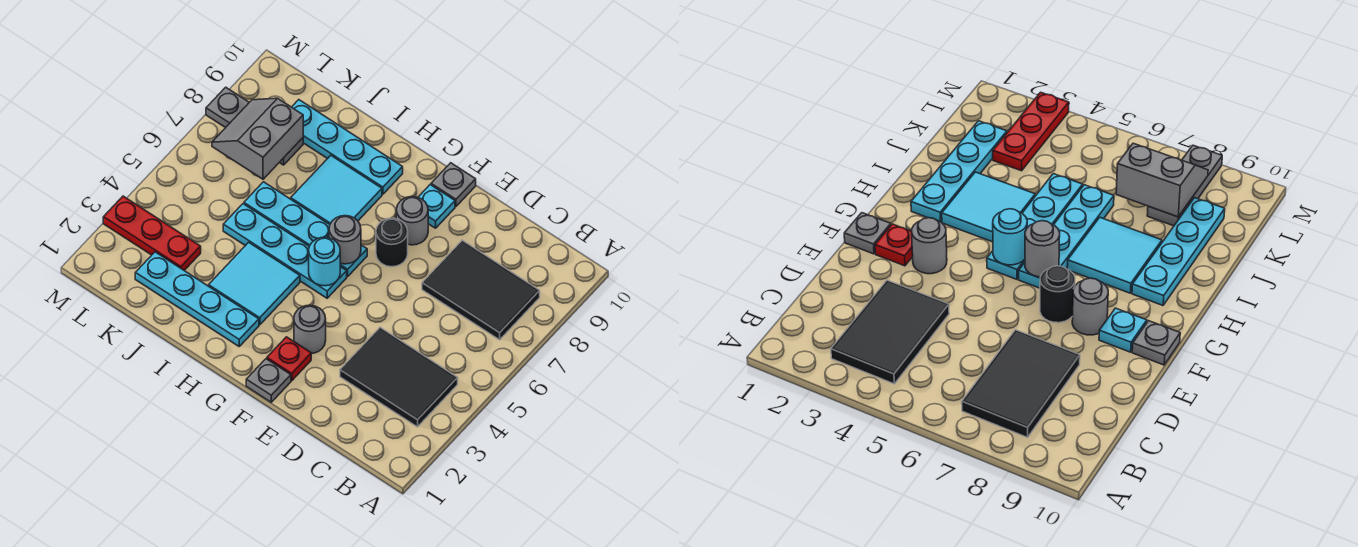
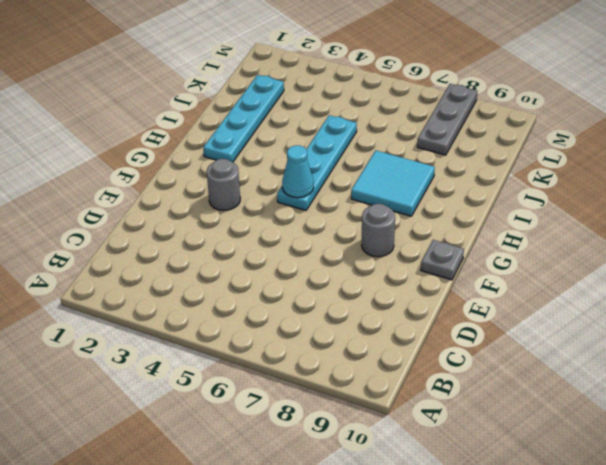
cyan 1x1 cone [282,145,314,198] -> cyan 1x1 round brick [309,237,340,286]
none -> black 2x3 tile [340,327,458,427]
none -> black 2x3 tile [422,240,540,340]
none -> grey 1x1 plate [246,359,291,402]

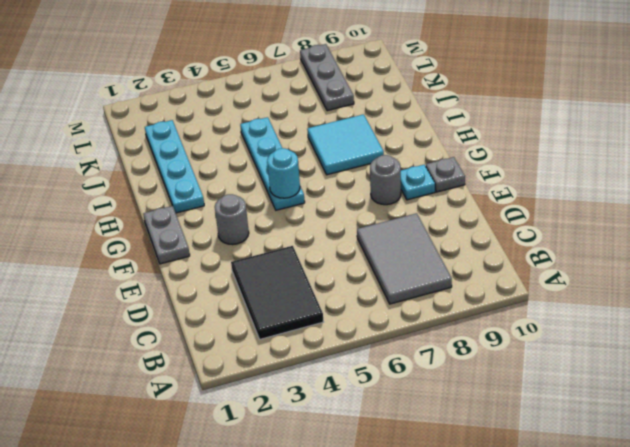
grey 2x3 tile [357,213,452,304] -> black 2x3 tile [422,240,540,340]
grey 1x2 plate [143,206,190,264] -> grey 1x1 plate [246,359,291,402]
none -> red 1x1 plate [267,337,311,381]
none -> black 1x1 round brick [376,218,408,267]
none -> cyan 1x4 plate [244,182,367,276]

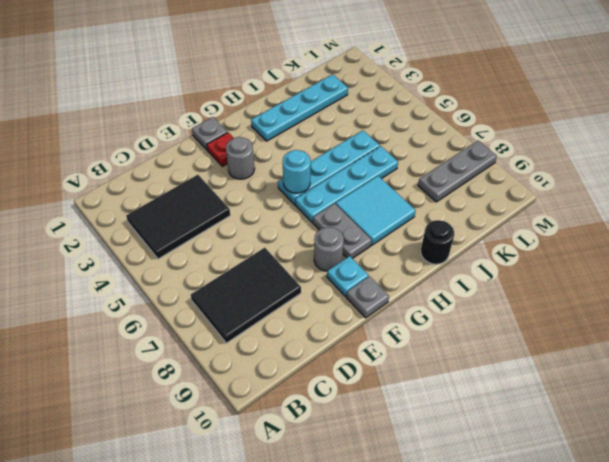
grey 1x2 plate [313,203,372,259] -> none
black 1x1 round brick [421,220,454,264] -> black 1x1 round brick moved to [376,218,408,267]
none -> cyan 2x2 tile [209,242,300,325]
none -> cyan 1x4 plate [292,100,403,194]
none -> red 1x3 plate [103,196,201,270]

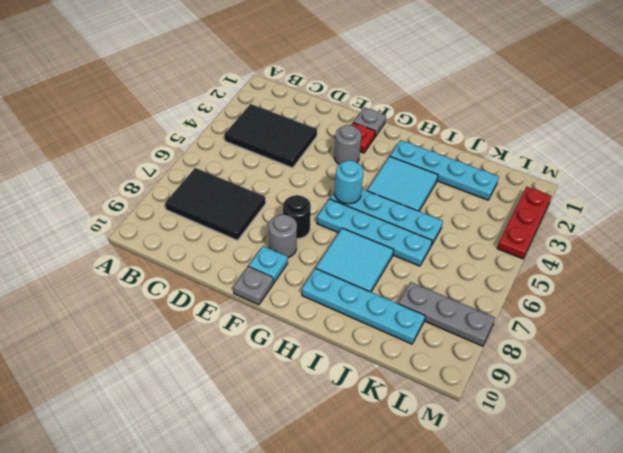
red 1x3 plate [497,187,551,259] -> red 1x3 plate turned to [103,196,201,270]
none -> grey 1x1 round brick [329,216,361,264]
none -> grey 2x2 slope [212,98,303,179]

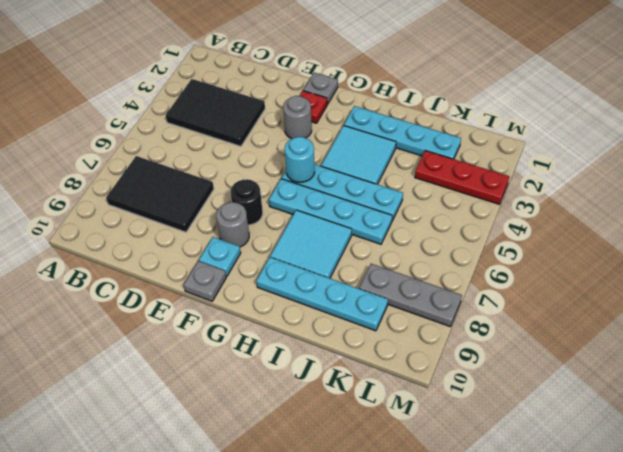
none -> grey 1x1 round brick [329,216,361,264]
none -> grey 2x2 slope [212,98,303,179]

